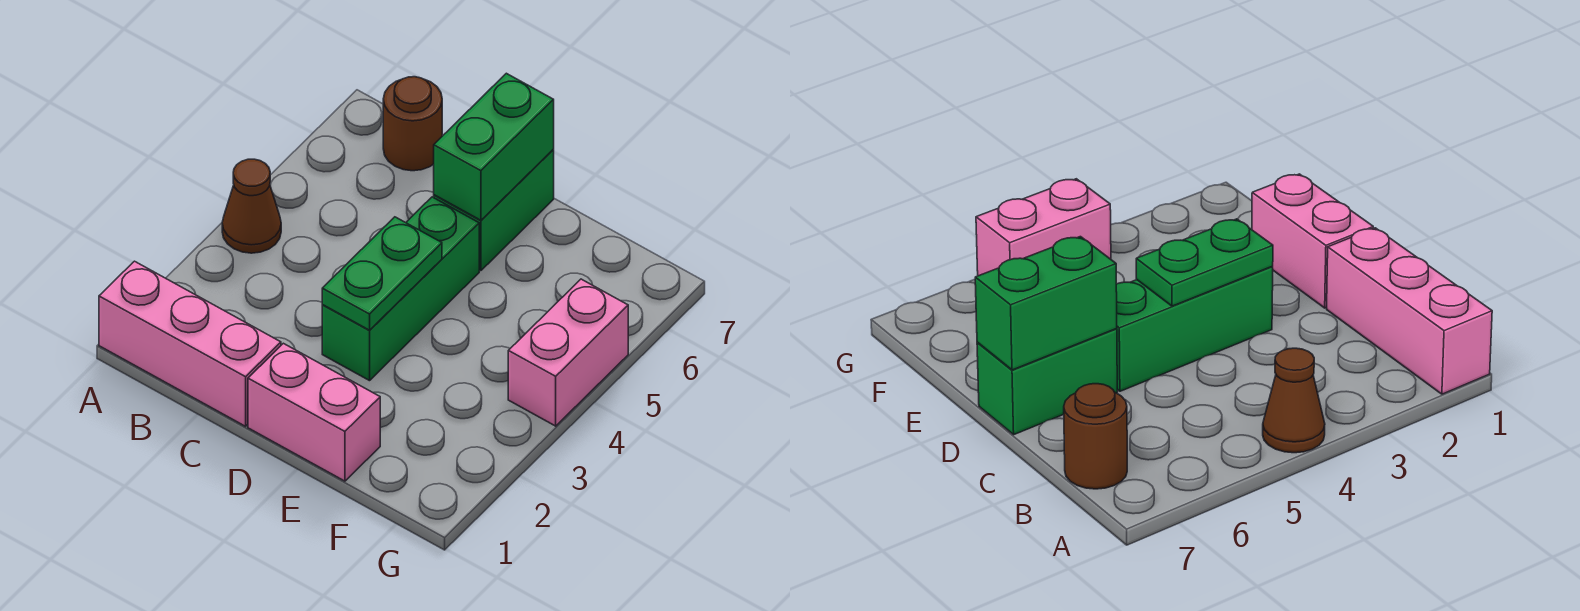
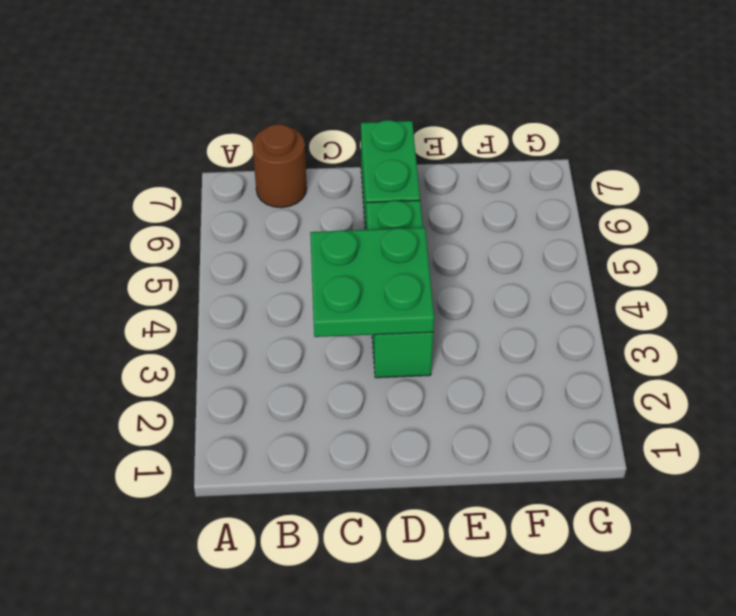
green 2x2 plate [310,228,434,337] -> green 1x2 plate [322,217,442,330]
none -> pink 1x3 brick [99,261,281,426]
none -> brown 1x1 cone [222,159,281,253]

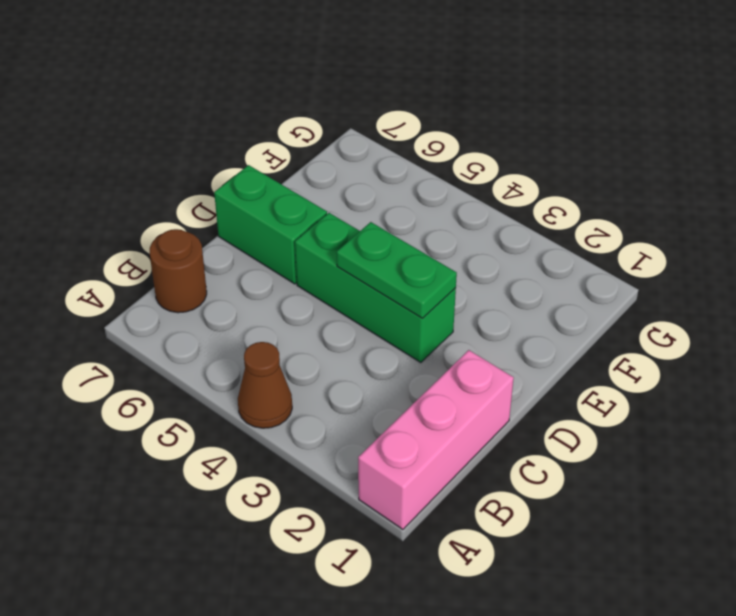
none -> pink 1x2 brick [248,343,380,481]
none -> pink 1x2 brick [508,279,628,426]

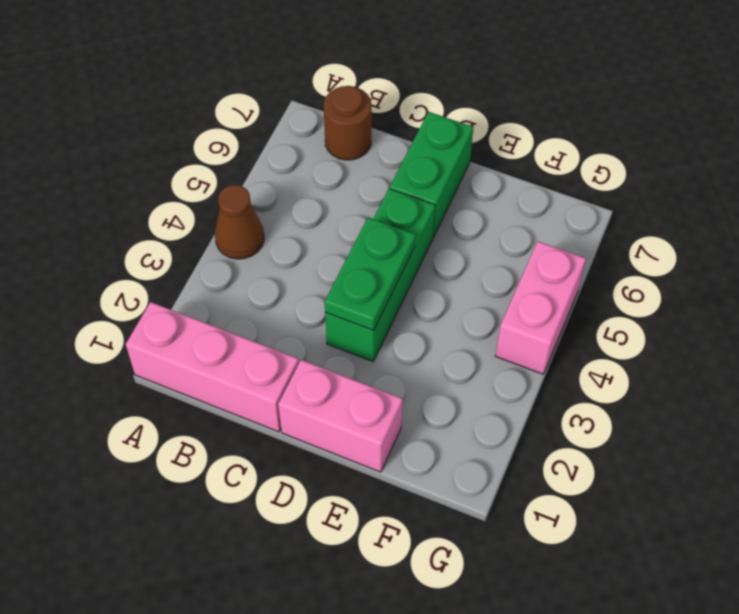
none -> green 1x2 brick [434,73,554,220]

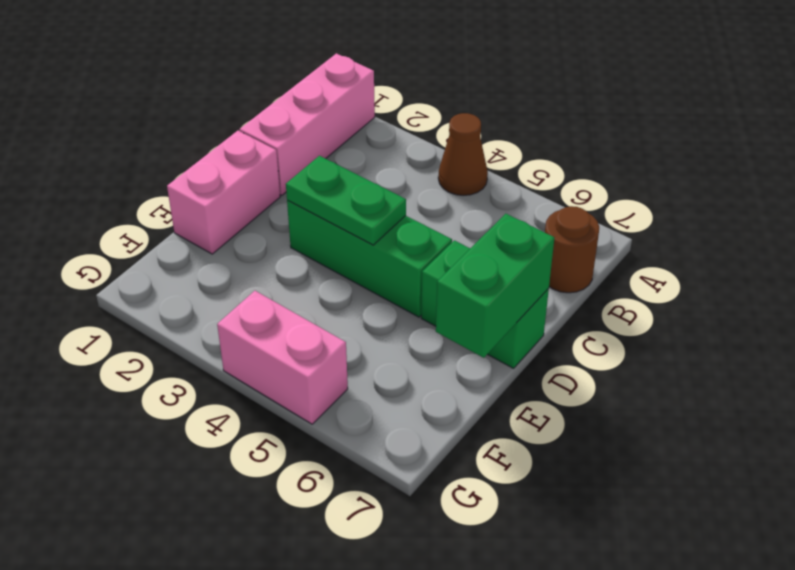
green 1x2 brick [436,214,554,358] -> green 1x2 brick turned to [434,73,554,220]

